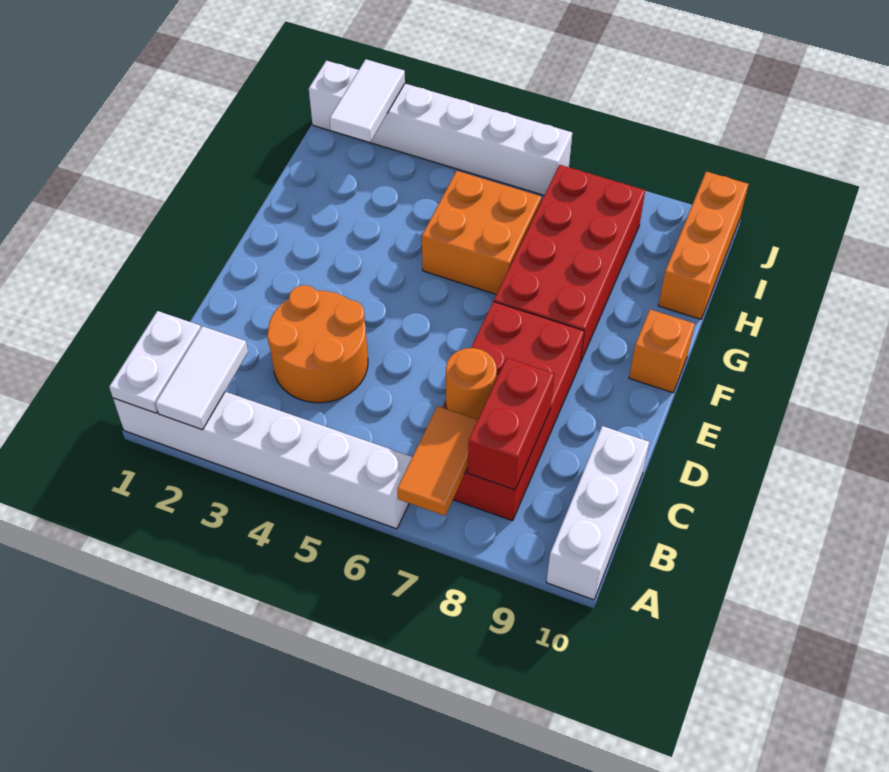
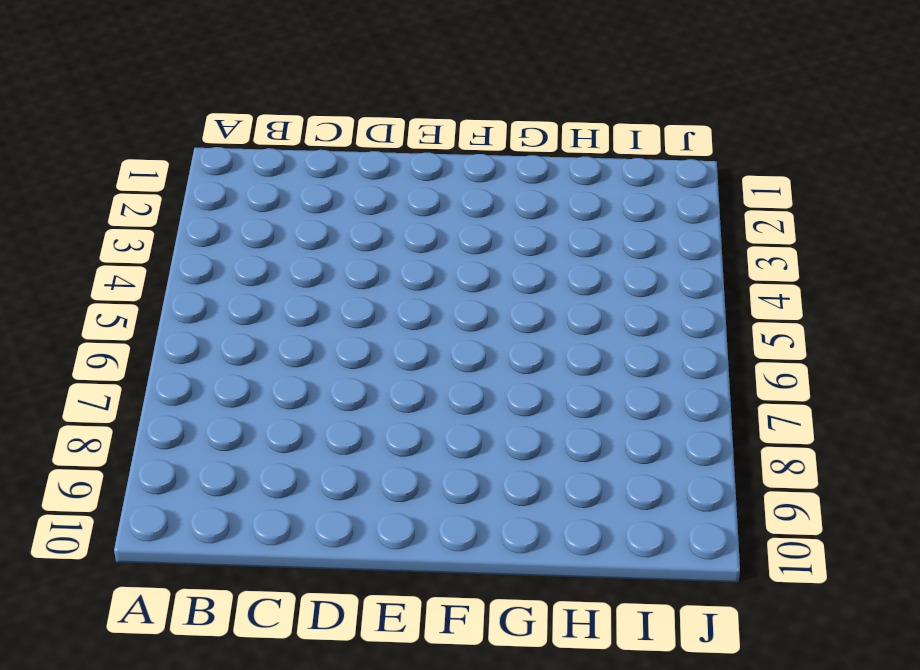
none -> white 1x6 brick [113,392,412,529]
none -> white 1x3 brick [546,426,649,600]
none -> red 2x4 brick [442,302,584,521]

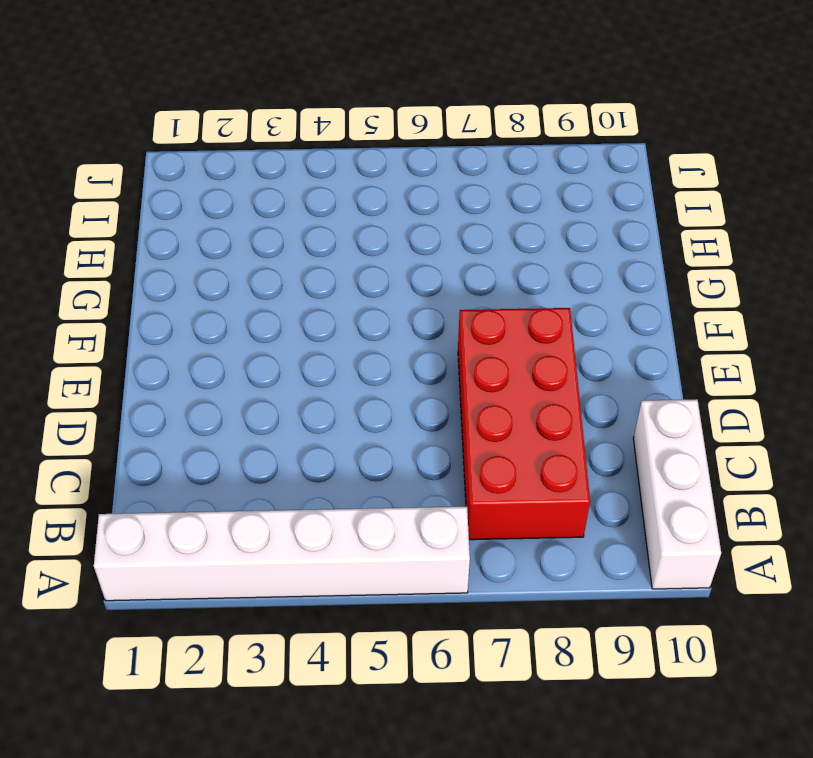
none -> orange 2x2 round brick [267,285,368,403]
none -> red 2x4 brick [494,165,645,362]
none -> orange 1x1 brick [629,310,695,393]

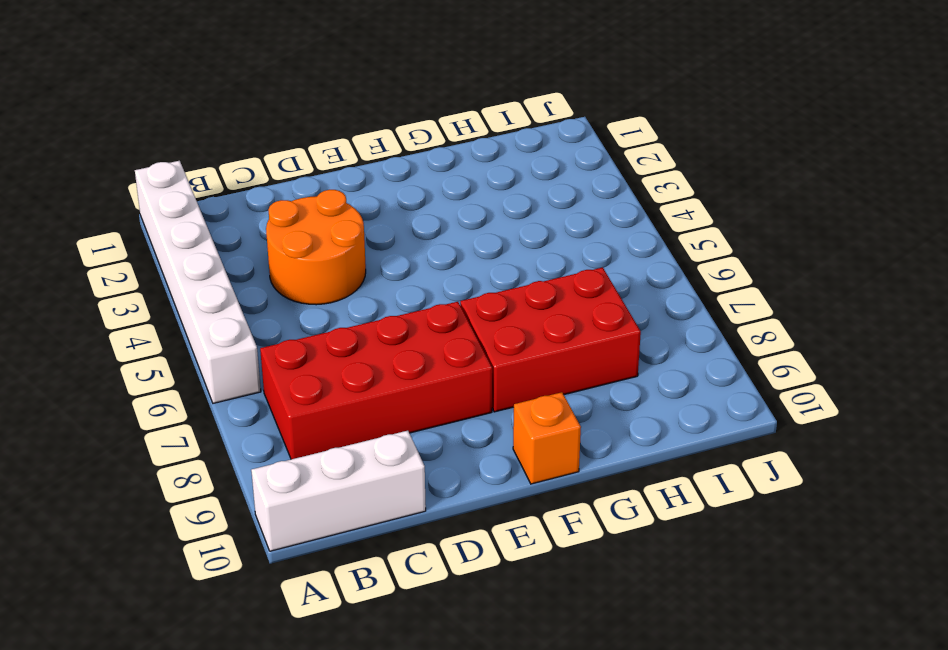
red 2x3 brick [460,267,641,412] -> red 2x4 brick [494,165,645,362]
none -> orange 2x2 brick [422,171,541,294]
none -> orange 1x3 brick [658,172,748,319]
none -> white 1x6 brick [309,61,572,195]

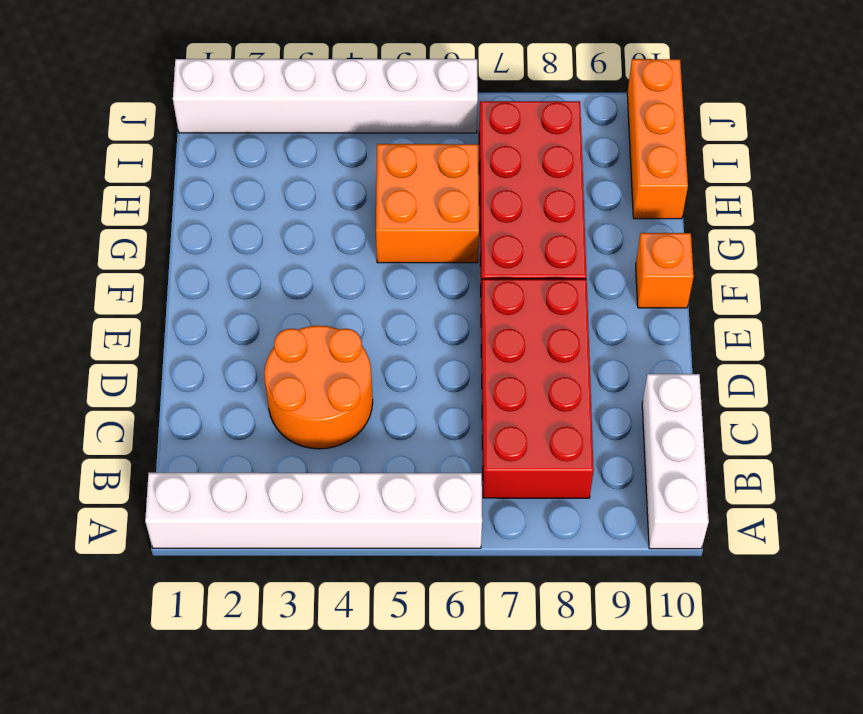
none -> white 1x2 plate [109,311,201,413]
none -> white 1x2 tile [155,326,248,430]
none -> orange 1x2 tile [397,406,478,516]

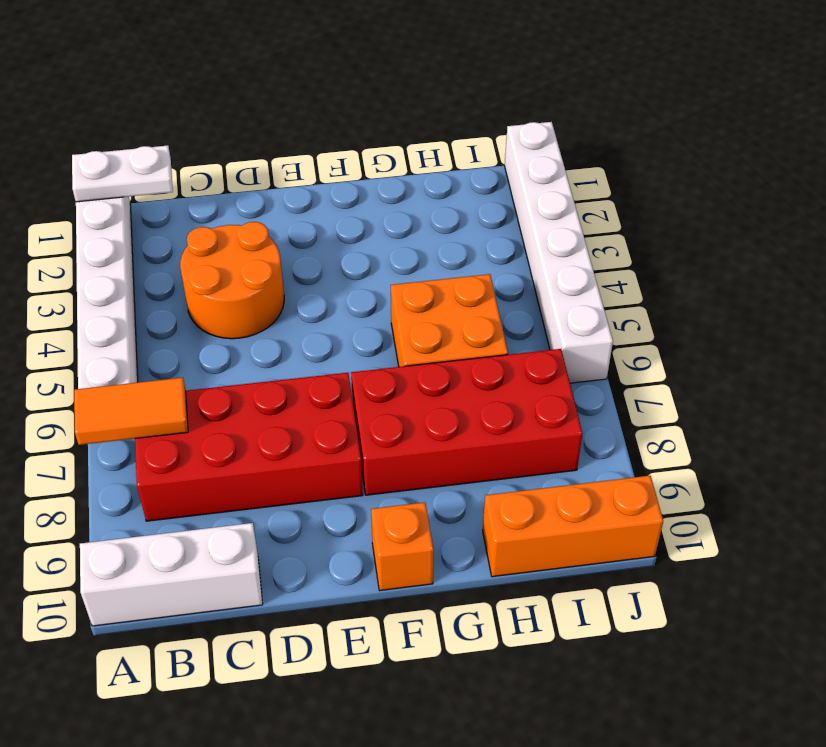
none -> white 1x2 tile [155,326,248,430]
none -> red 1x2 brick [468,358,554,490]
none -> orange 1x1 round brick [446,348,497,419]

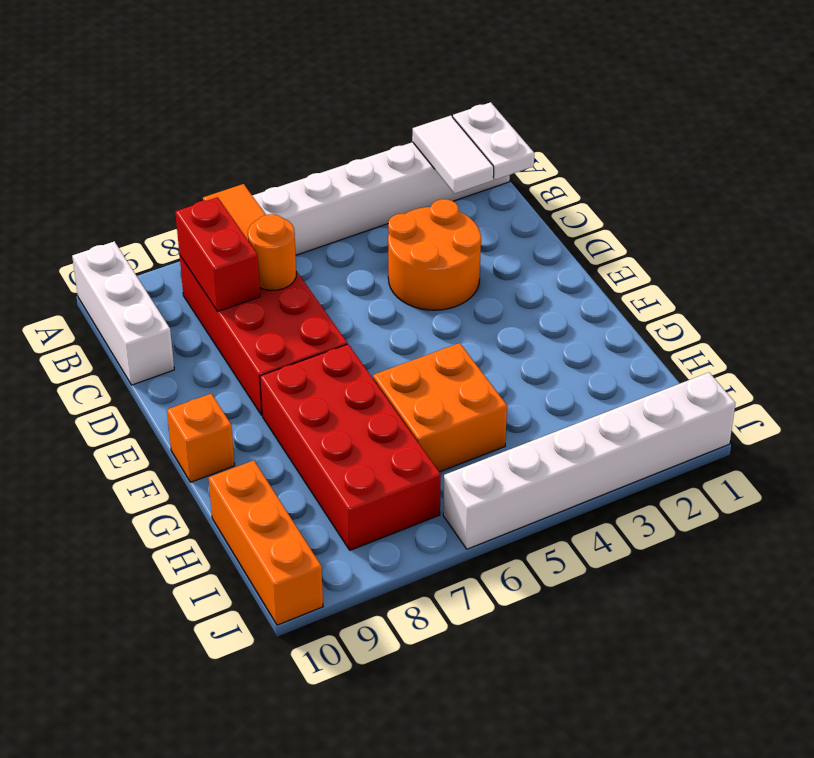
none -> white 1x2 tile [330,59,405,142]

